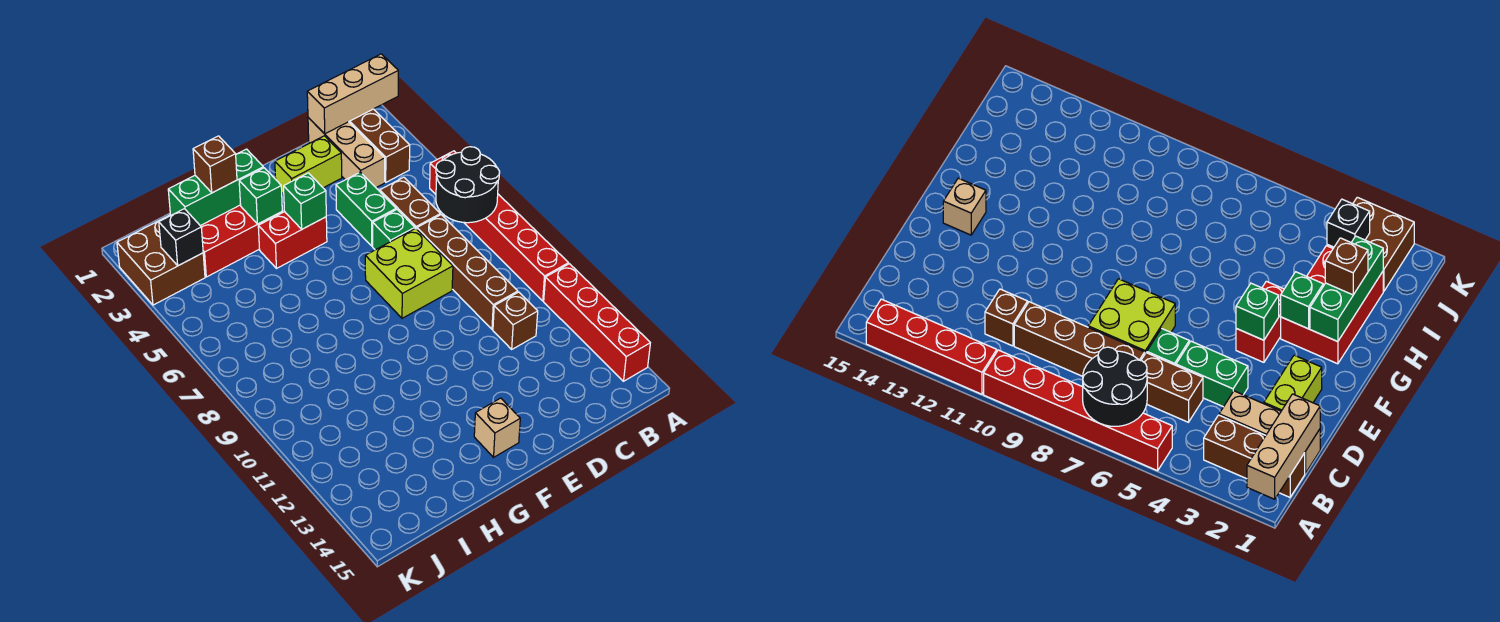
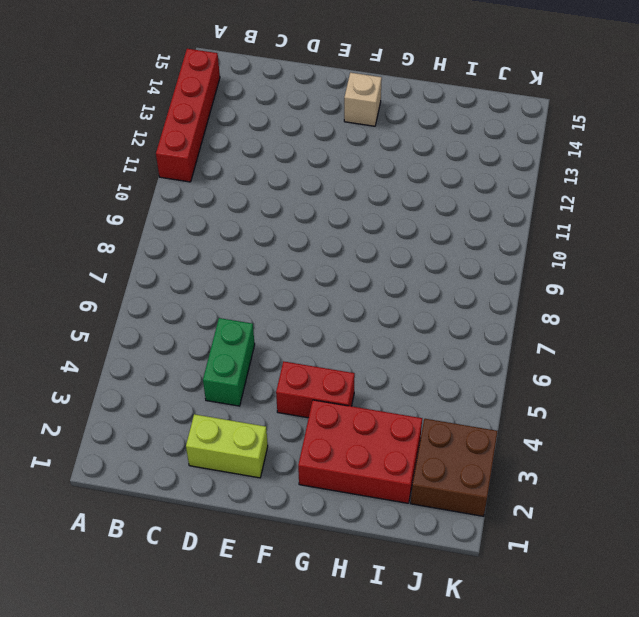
none -> red 1x6 brick [430,151,569,301]
none -> brown 1x3 brick [349,109,410,182]
none -> tan 1x3 brick [308,118,385,188]

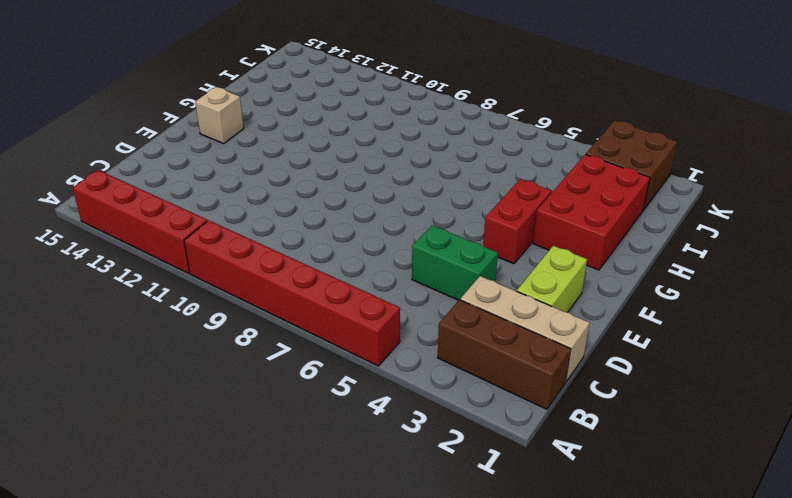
none -> brown 1x2 brick [380,177,440,229]
none -> brown 1x4 brick [417,215,518,329]
none -> brown 1x1 brick [493,292,538,349]

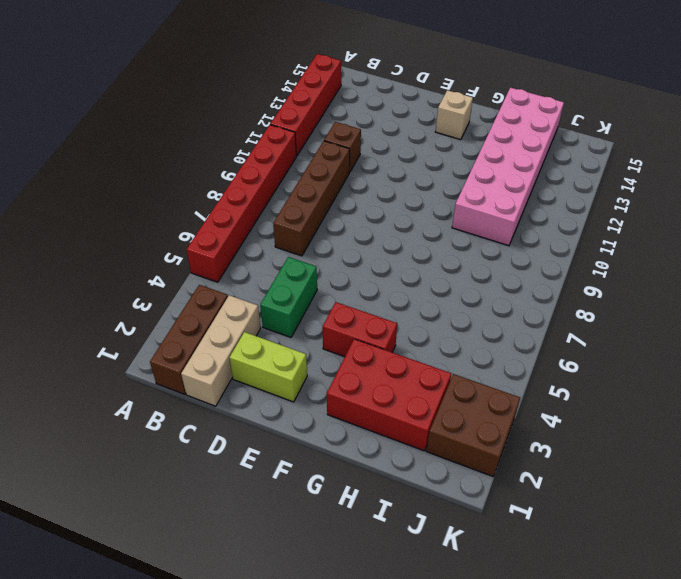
pink 2x6 brick [452,88,564,246] -> none
none -> brown 1x2 brick [380,177,440,229]
none -> green 1x1 brick [373,210,415,250]
none -> lime 2x2 brick [365,228,453,318]

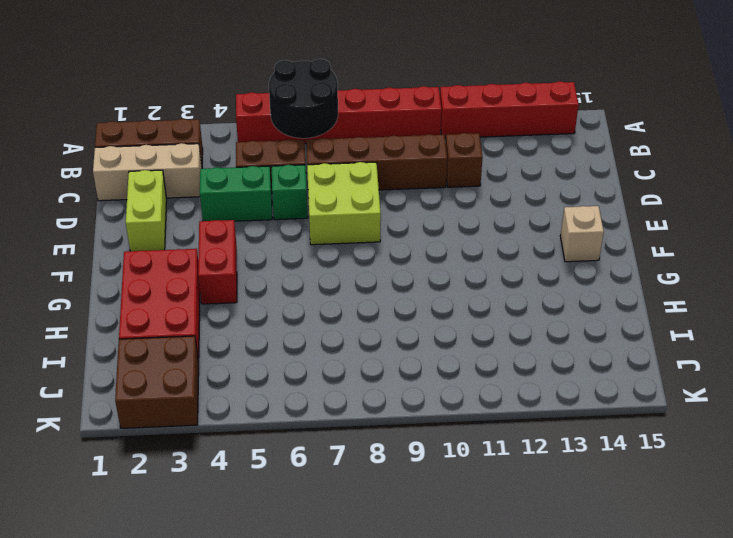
none -> tan 1x3 brick [307,54,398,134]
none -> green 1x1 brick [284,173,326,229]
none -> green 1x3 brick [168,149,263,226]

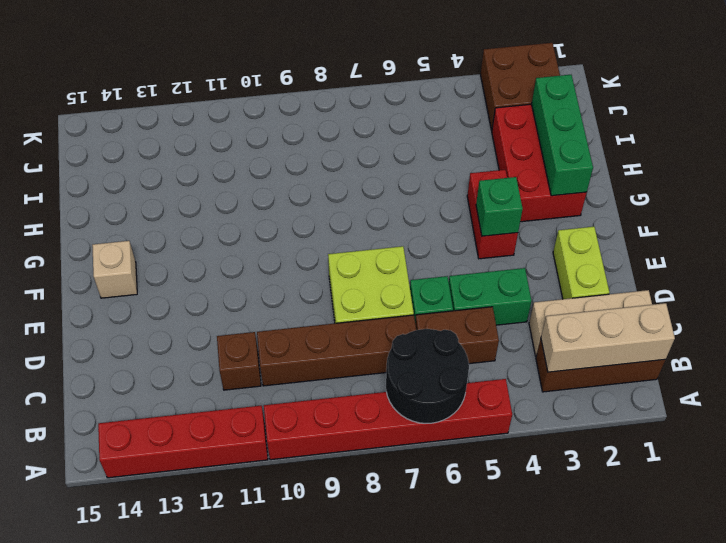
tan 1x3 brick [541,303,675,372] -> tan 1x3 brick turned to [307,54,398,134]
none -> green 1x1 brick [239,168,282,224]
none -> black 1x1 brick [159,209,203,266]
none -> brown 1x1 brick [193,136,237,193]

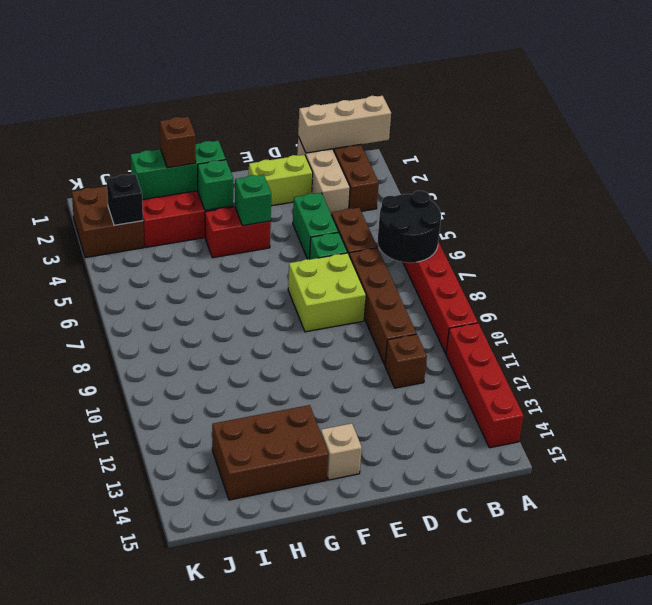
brown 2x3 brick [212,405,329,500] -> none

